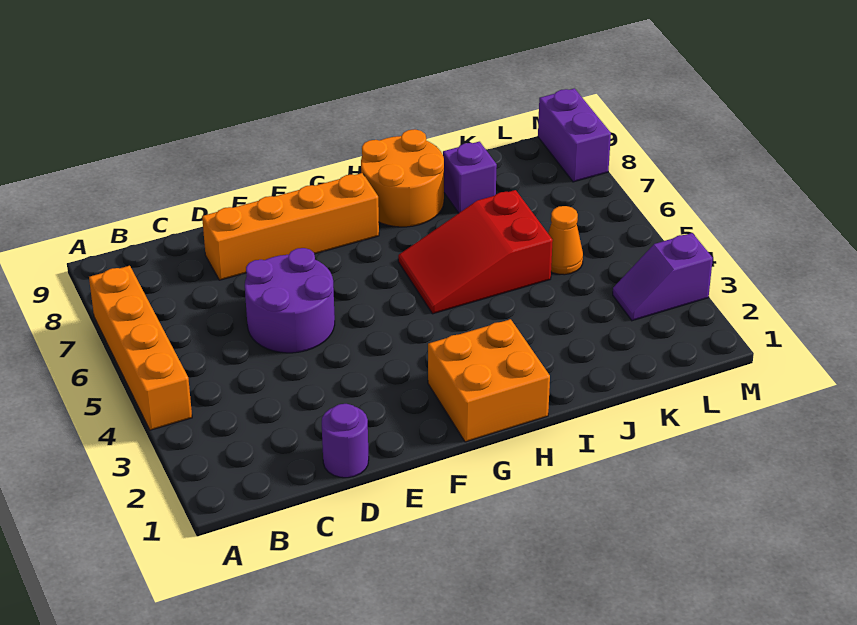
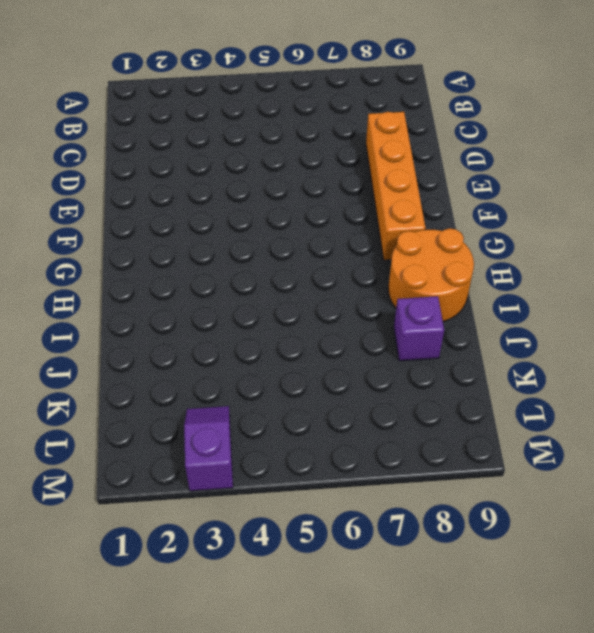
none -> orange 1x4 brick [89,266,192,430]
none -> purple 1x1 round brick [322,404,369,478]

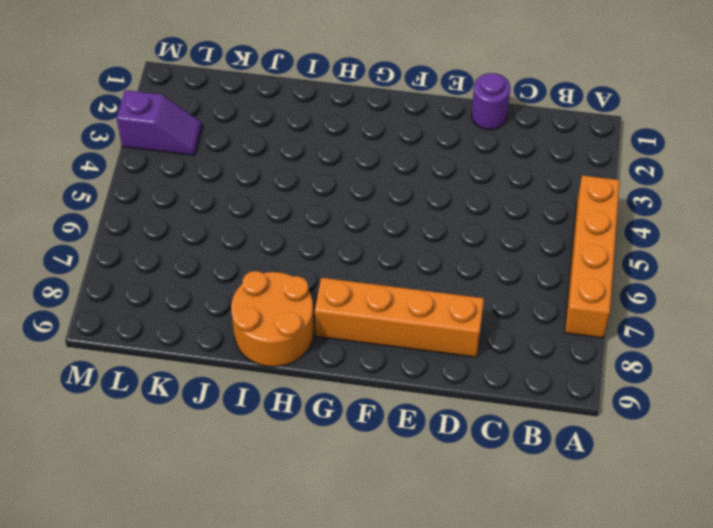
none -> purple 2x2 round brick [245,248,335,353]
none -> orange 2x2 brick [428,319,550,442]

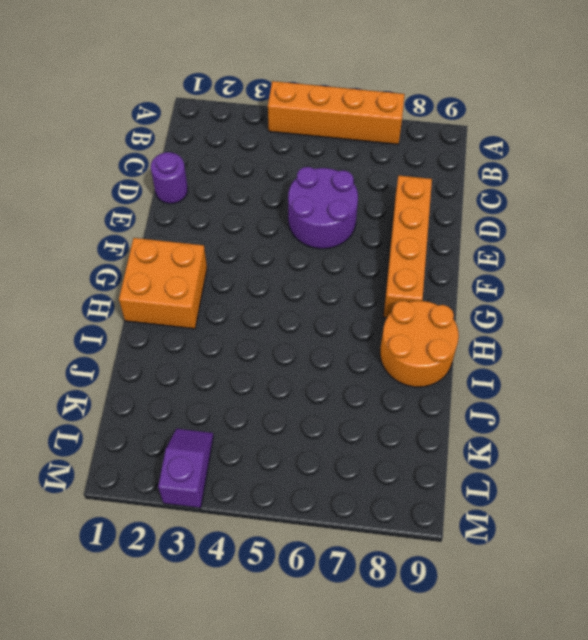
none -> red 2x3 slope [398,190,553,314]
none -> purple 1x1 brick [443,142,497,213]

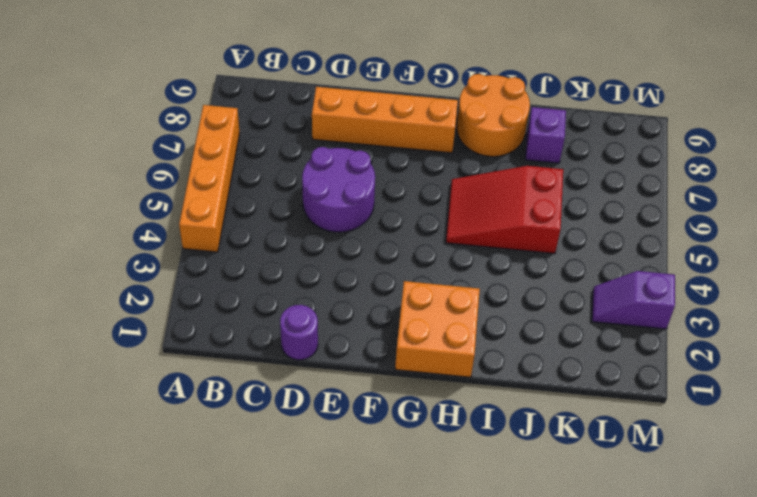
none -> orange 1x1 cone [548,206,583,275]
none -> purple 1x2 brick [538,88,611,182]

